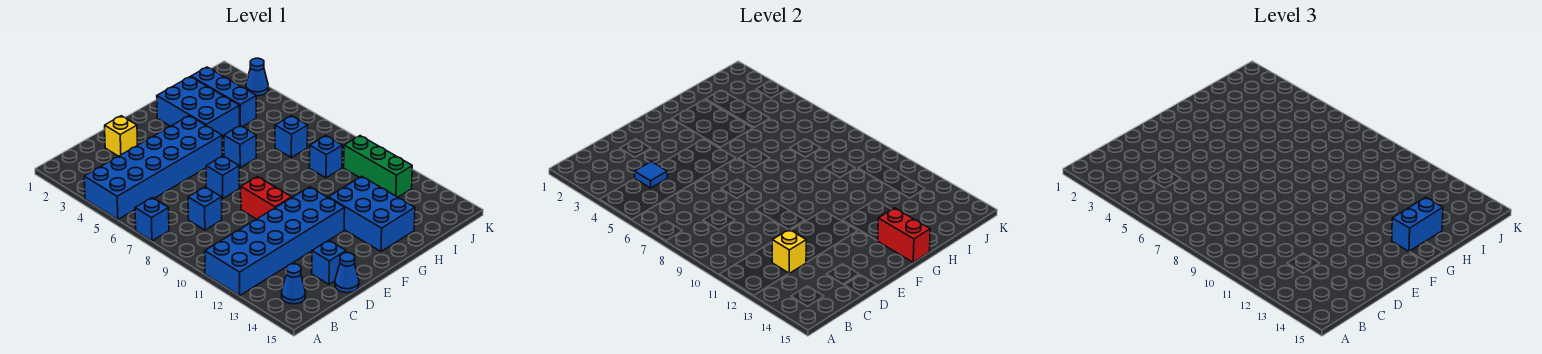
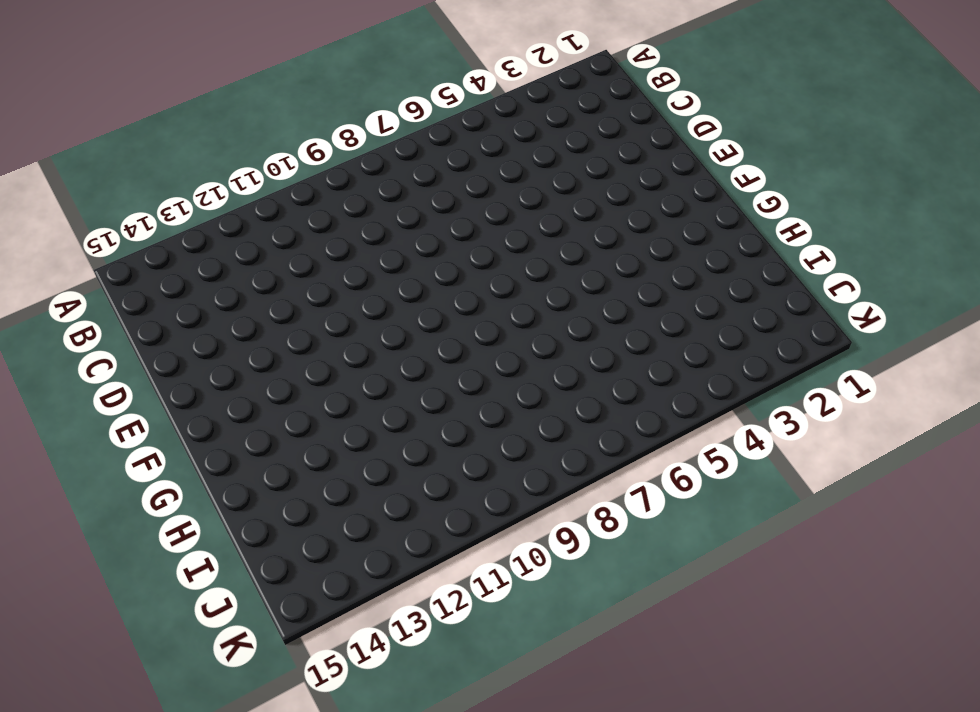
none -> blue 2x6 brick [84,116,222,220]
none -> blue 1x1 brick [135,198,169,241]
none -> blue 2x6 brick [205,187,345,296]

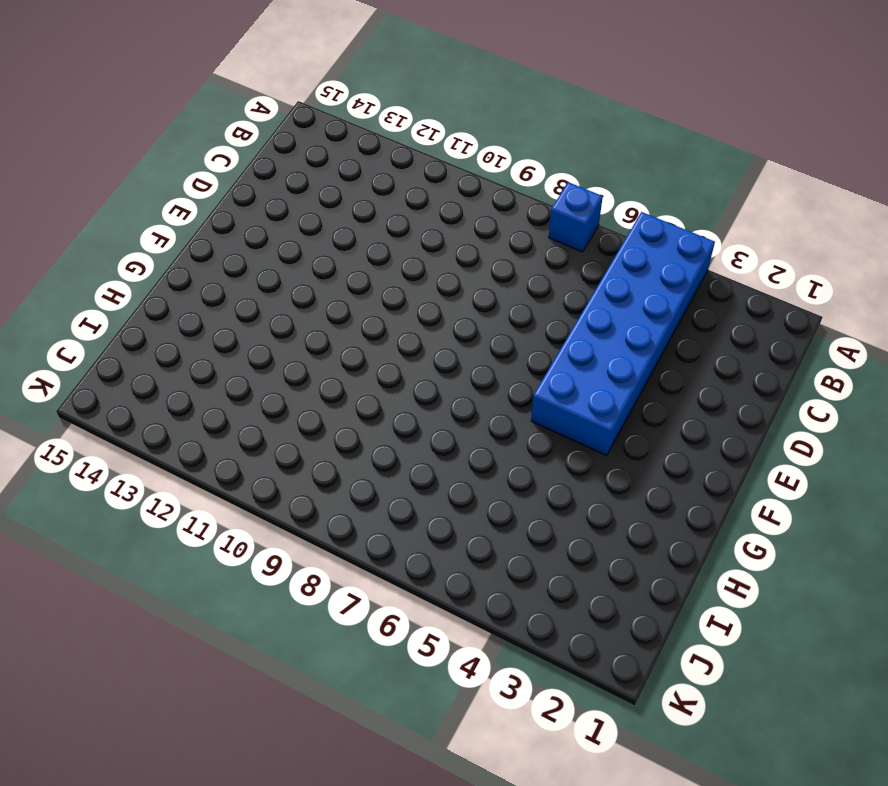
none -> blue 2x6 brick [205,187,345,296]
none -> blue 1x1 cone [282,264,305,304]
none -> blue 1x1 brick [188,187,222,230]

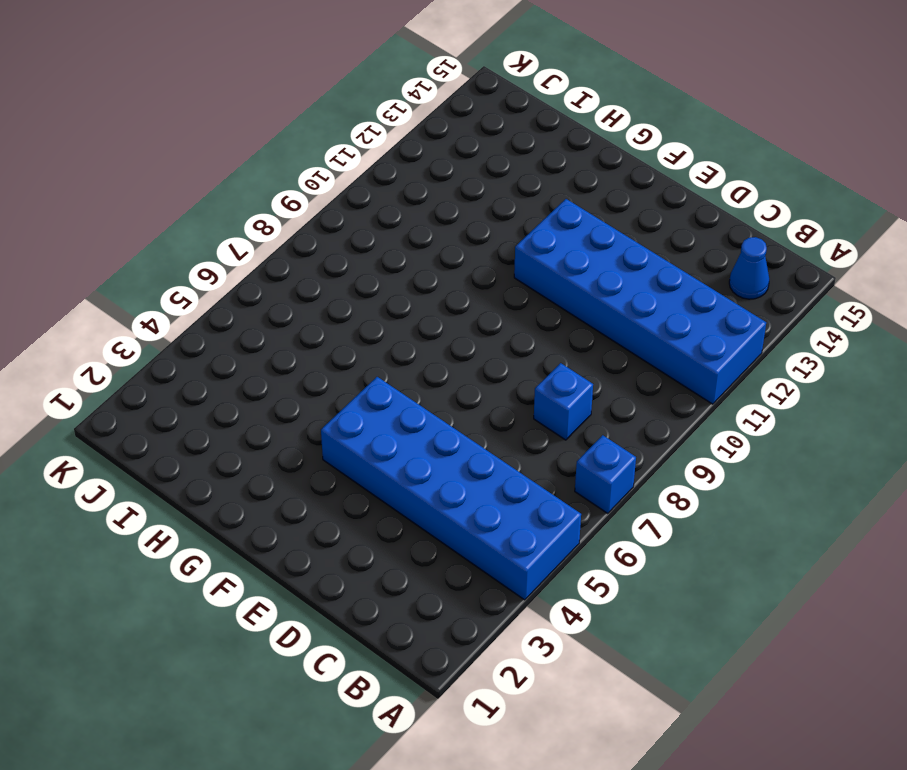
none -> yellow 1x1 brick [105,116,138,156]
none -> blue 1x1 brick [312,240,346,284]
none -> blue 1x1 cone [335,253,359,293]

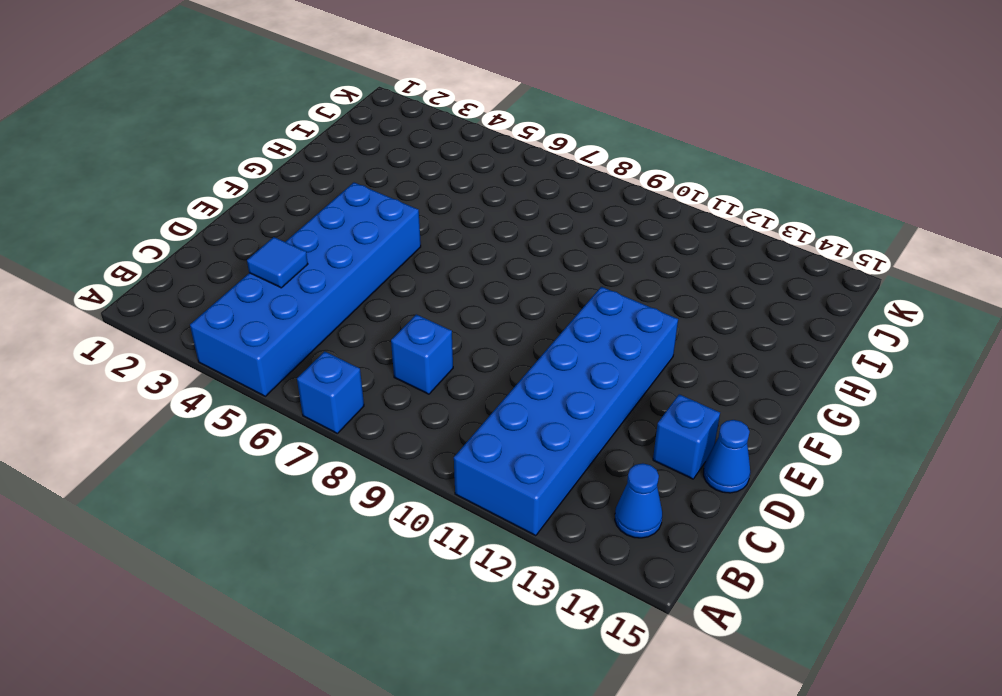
none -> yellow 1x1 brick [105,116,138,156]
none -> blue 1x1 brick [206,156,239,198]
none -> red 1x2 brick [241,177,292,219]

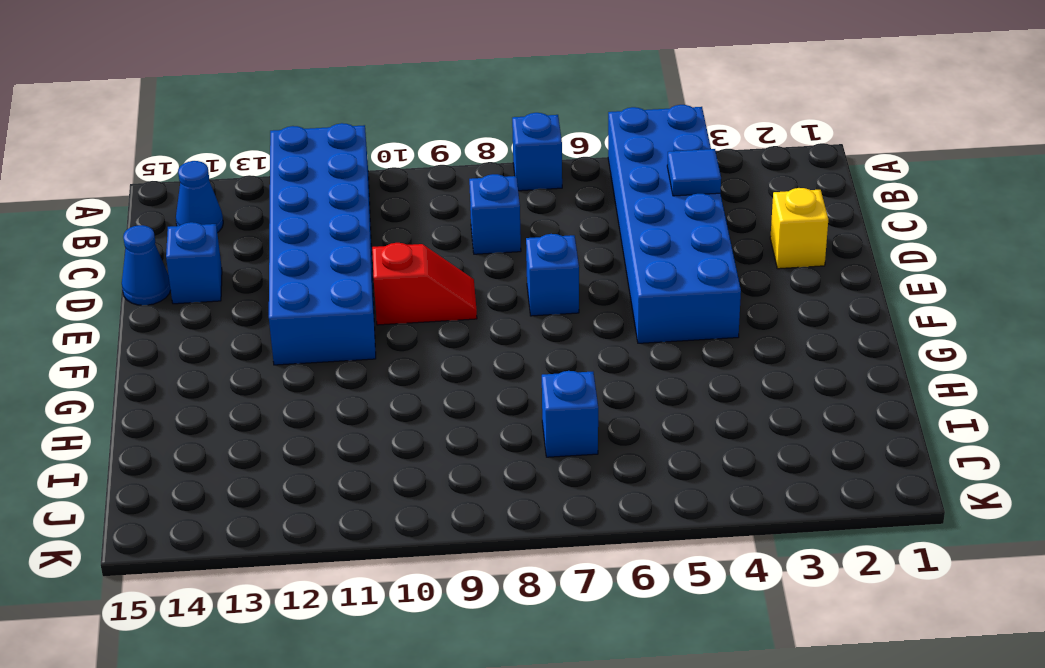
red 1x2 slope [372,243,477,325] -> red 1x2 brick [241,177,292,219]
none -> blue 2x3 brick [157,77,240,138]
none -> blue 1x1 brick [224,126,256,168]
none -> blue 2x3 brick [328,176,415,251]

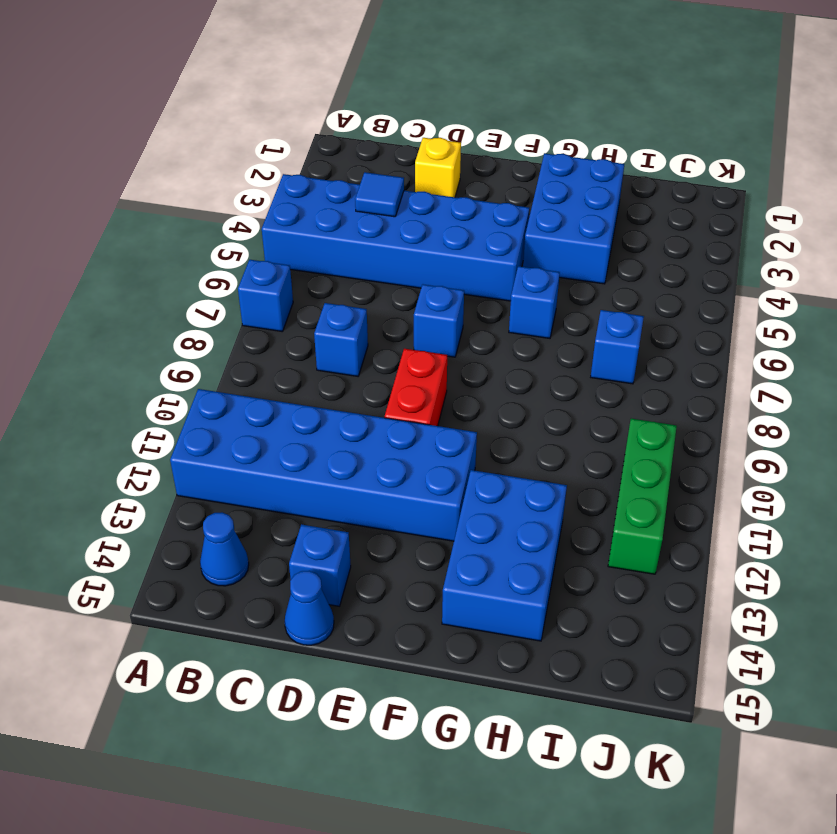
none -> blue 1x3 brick [191,67,256,127]
none -> blue 1x1 brick [309,136,342,178]
none -> blue 1x1 cone [246,58,268,96]

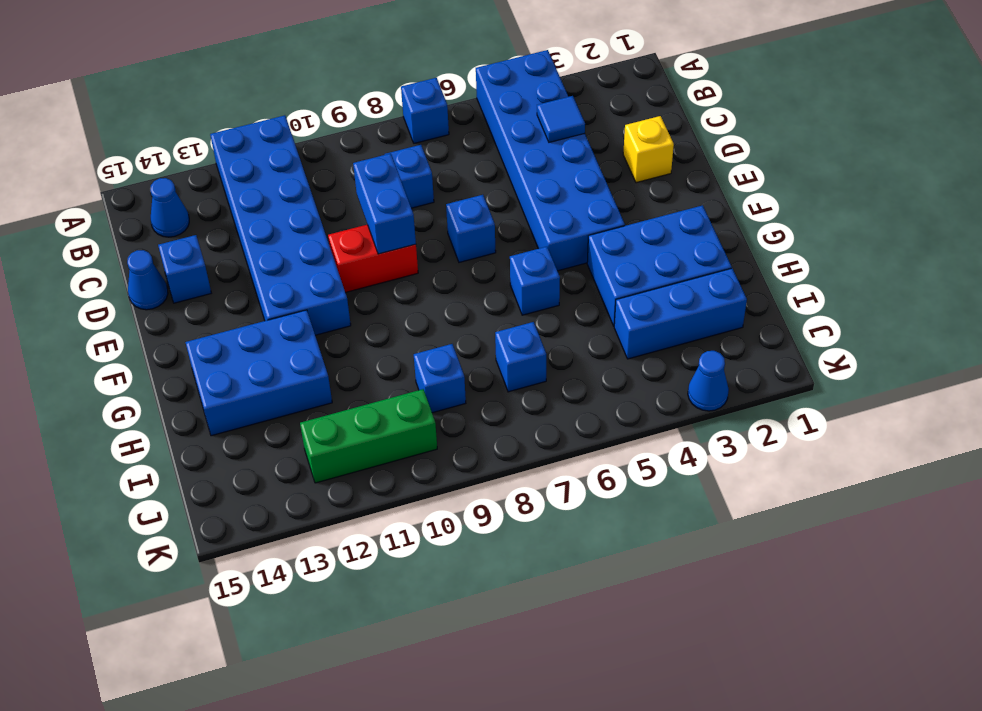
blue 1x2 brick [353,153,416,254] -> blue 1x2 brick moved to [1392,197,1443,252]
none -> yellow 1x1 brick [772,229,806,273]
none -> red 1x2 brick [878,208,930,262]

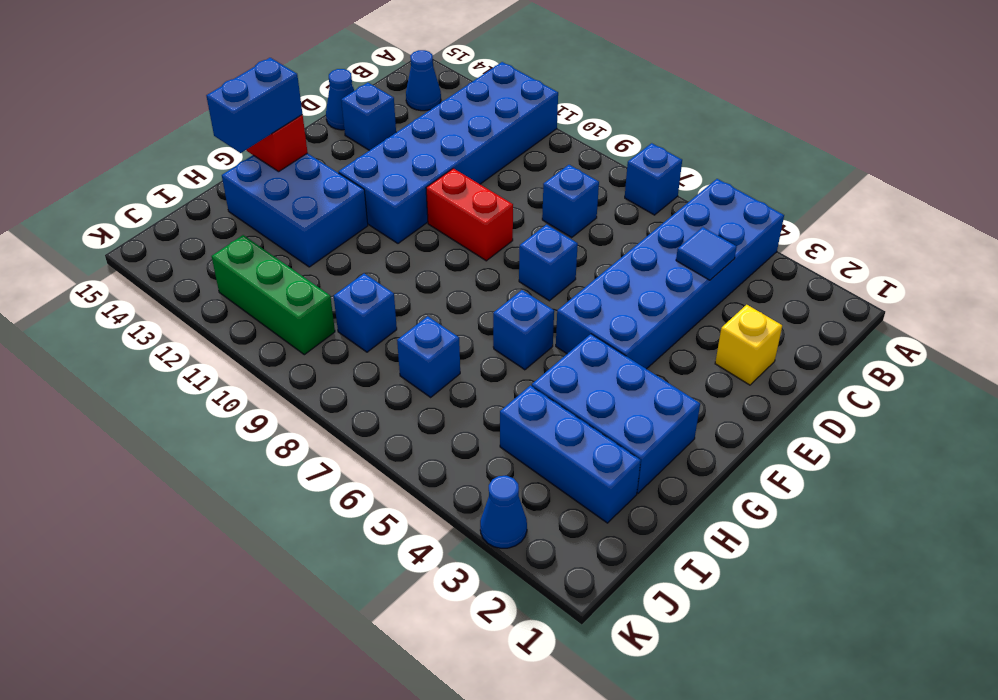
none -> yellow 1x1 brick [772,229,806,273]

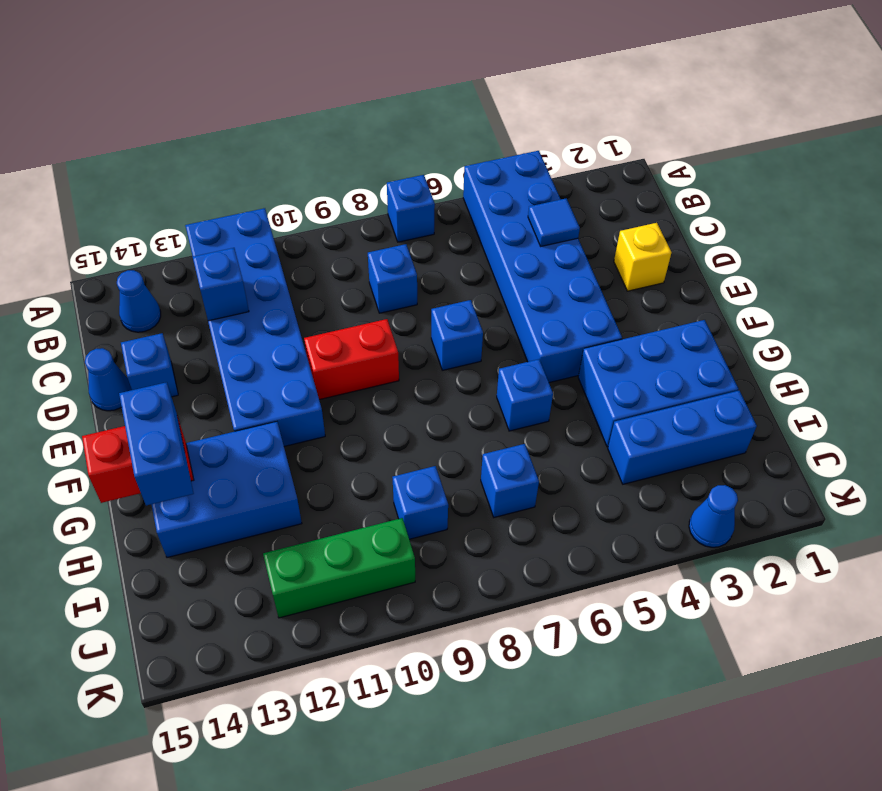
blue 1x1 brick [193,248,249,321] -> yellow 1x1 brick [772,229,806,273]

